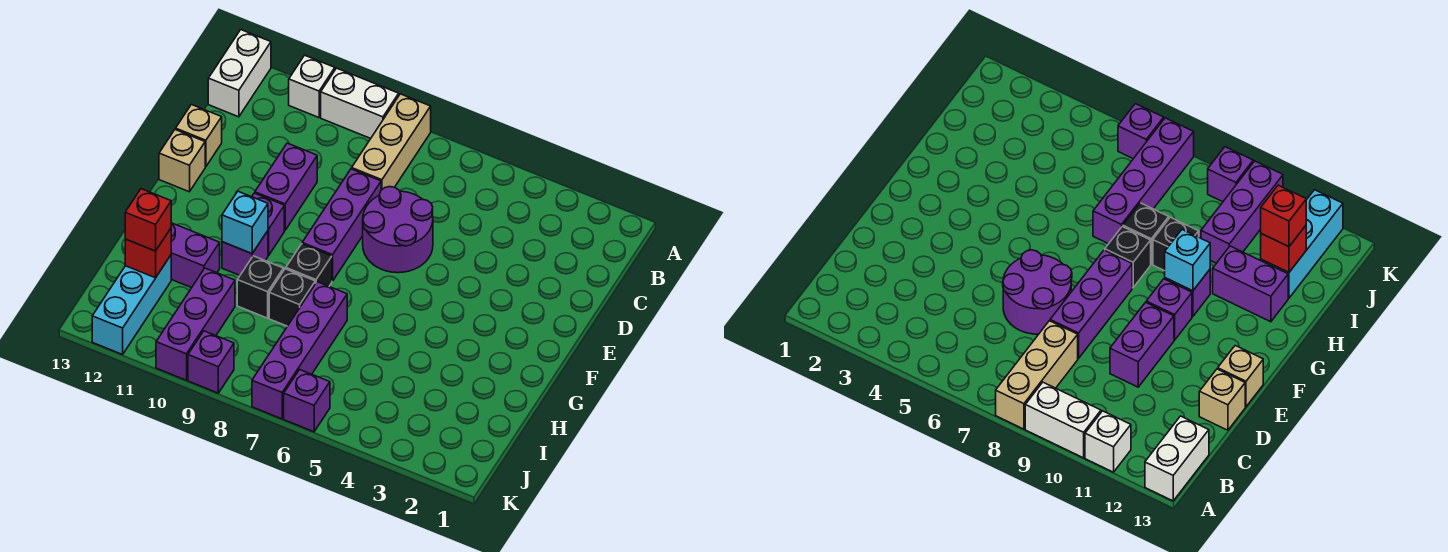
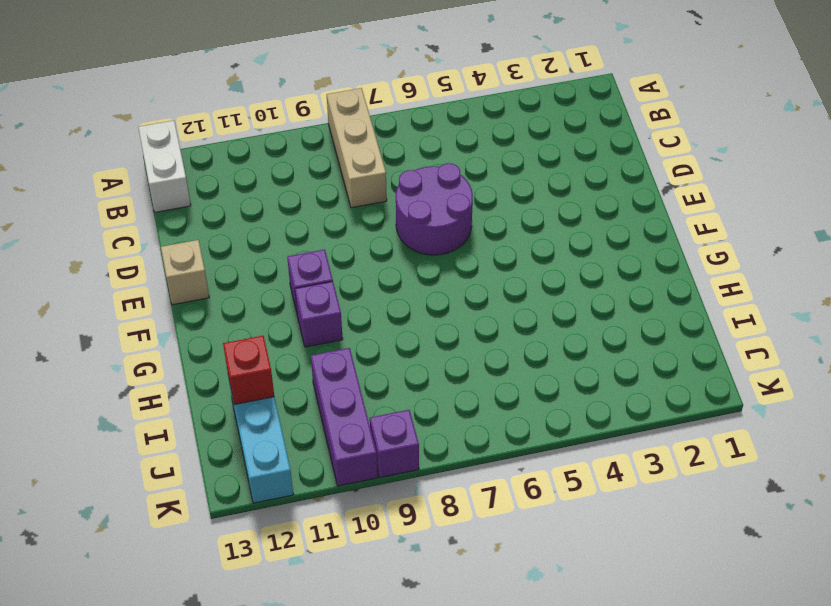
none -> white 1x2 brick [321,68,399,138]
none -> white 1x1 brick [289,55,335,118]
none -> purple 1x3 brick [302,169,381,281]

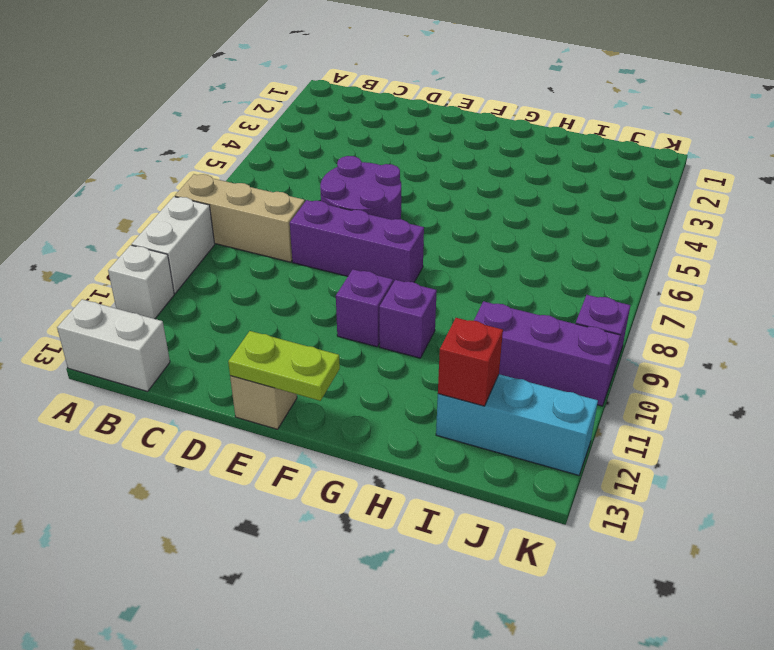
lime 1x2 plate [228,331,340,401] -> none
none -> purple 1x2 brick [255,143,317,230]
none -> tan 1x1 brick [176,104,222,167]
none -> black 1x1 brick [286,244,332,286]

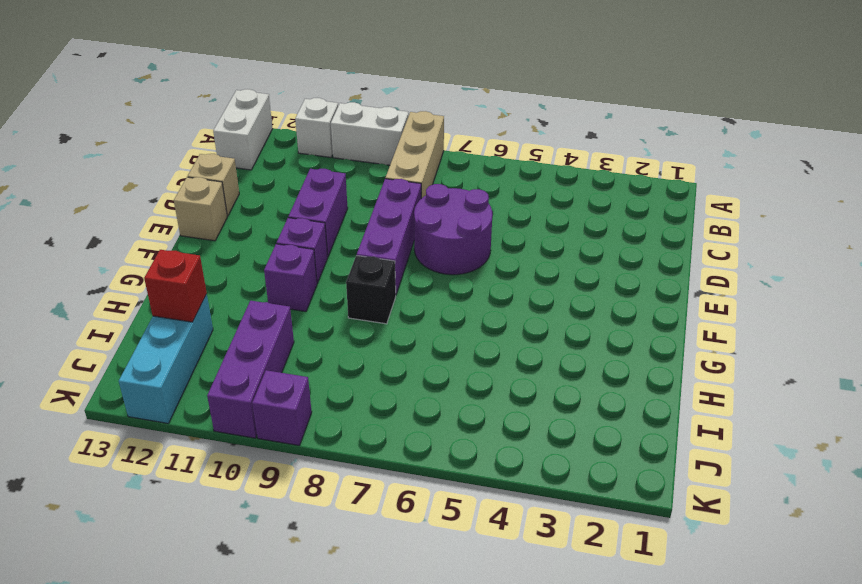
none -> purple 1x4 brick [252,282,347,419]
none -> black 1x1 brick [269,269,315,326]
none -> black 1x1 brick [237,256,283,318]

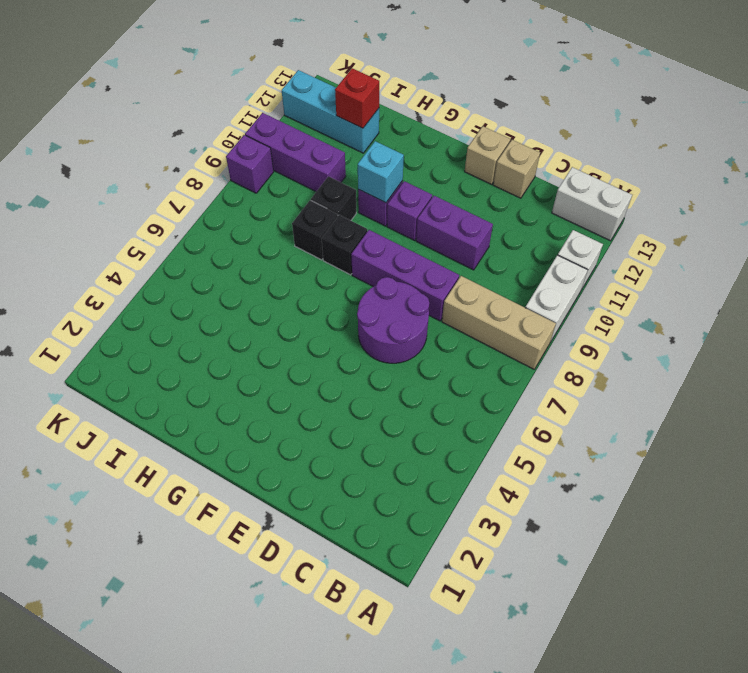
none -> purple 1x4 brick [252,282,347,419]
none -> purple 1x2 brick [171,223,220,288]
none -> purple 1x1 brick [284,370,330,432]

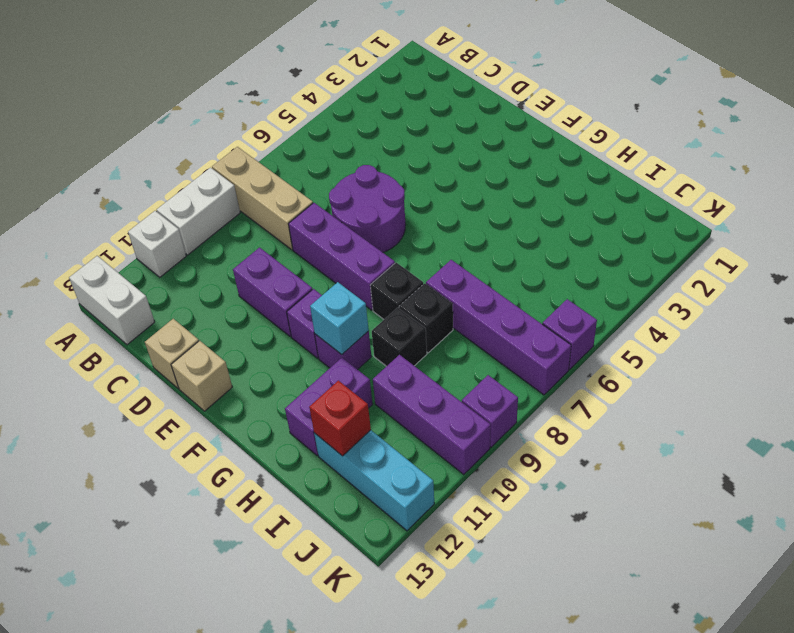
none -> red 1x1 brick [125,189,171,251]

